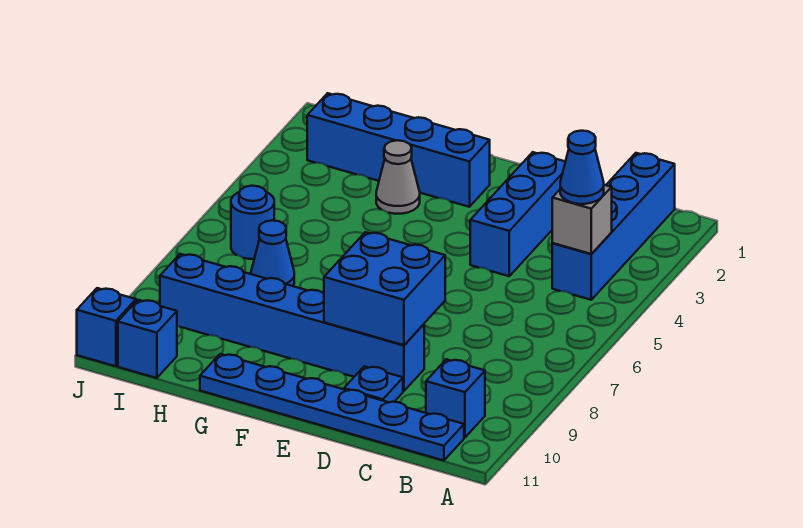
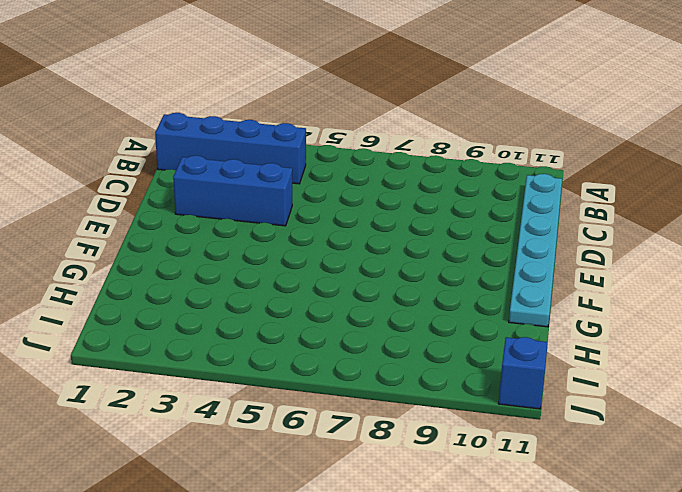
cyan 1x6 plate [509,174,562,327] -> blue 1x6 plate [200,354,464,461]
none -> blue 1x1 brick [426,359,485,438]
none -> blue 1x6 brick [160,254,424,391]
none -> blue 1x1 plate [344,366,403,402]

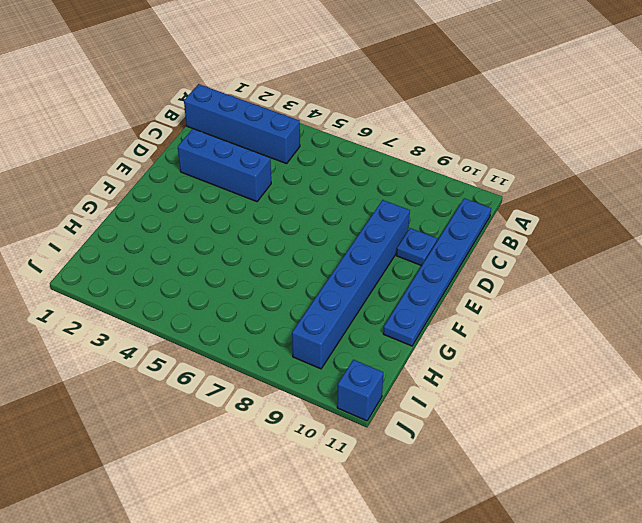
none -> blue 1x1 brick [426,359,485,438]
none -> blue 1x4 brick [307,93,490,207]
none -> grey 1x1 cone [376,140,420,214]

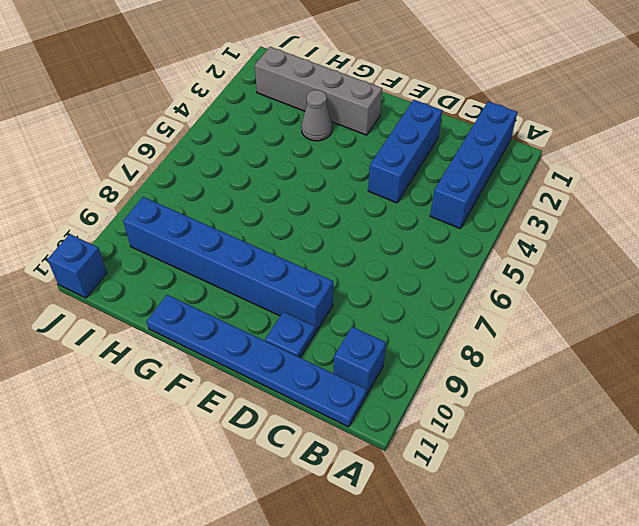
grey 1x4 brick [255,47,382,135] -> blue 1x4 brick [307,93,490,207]
none -> blue 1x1 cone [251,220,294,286]
none -> blue 1x1 round brick [231,186,274,259]
none -> blue 1x1 brick [118,300,177,378]

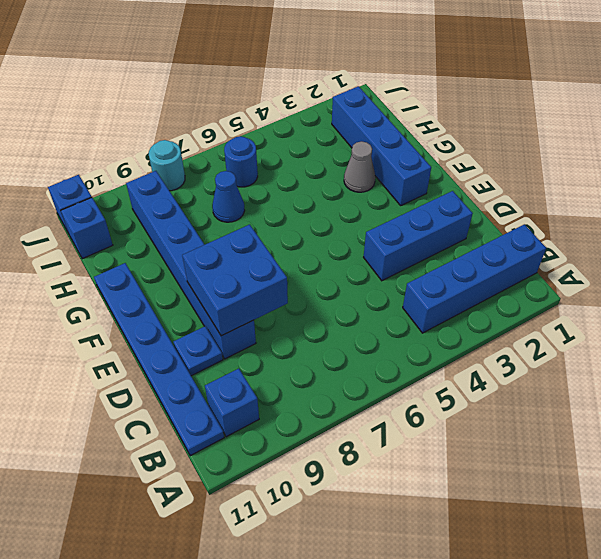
cyan 1x1 round brick [149,140,185,191] -> none
none -> grey 1x1 brick [552,185,612,254]
none -> blue 1x1 cone [560,131,604,204]

